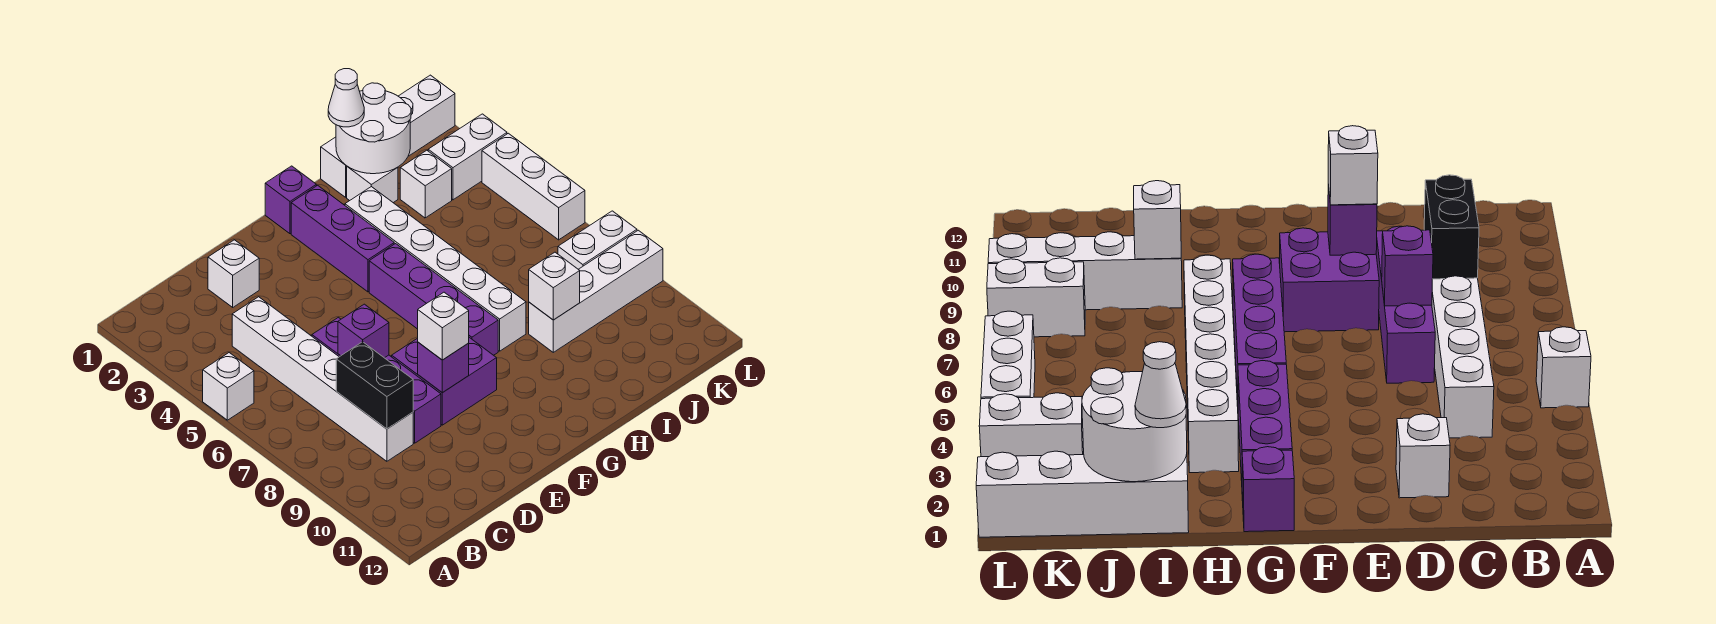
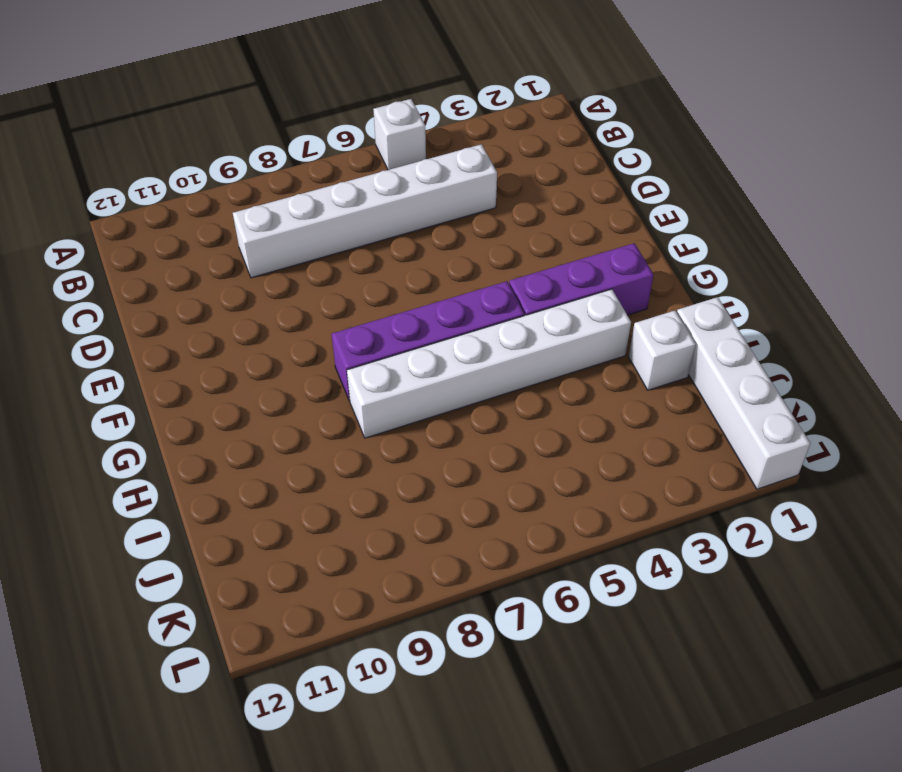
none -> white 1x1 brick [208,240,259,307]
none -> purple 1x4 brick [312,317,441,443]
none -> purple 2x2 brick [392,337,497,425]

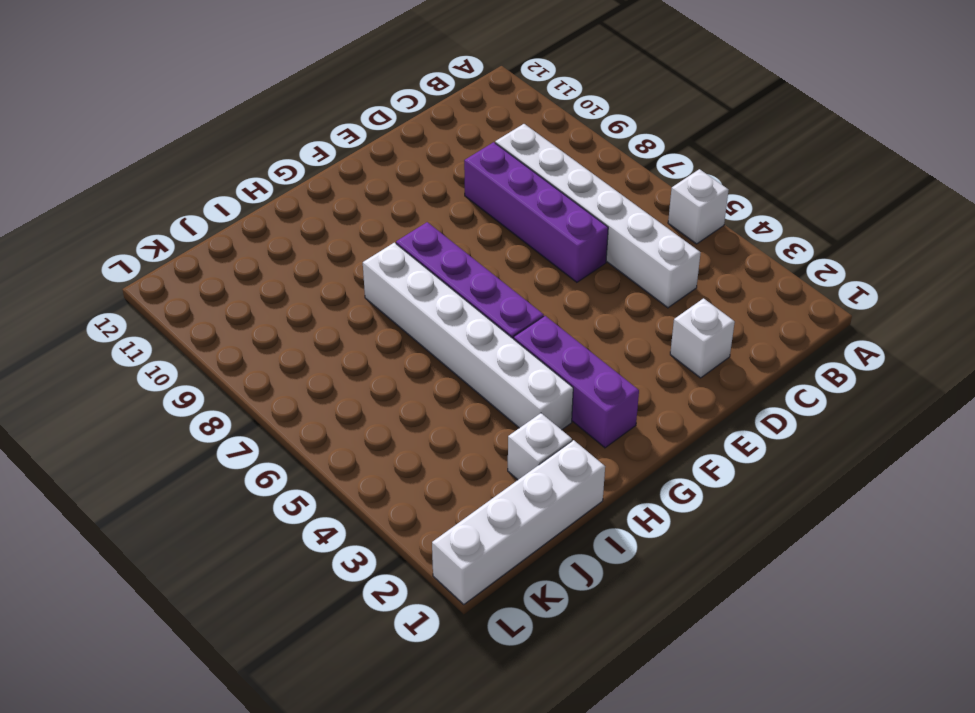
none -> purple 2x2 brick [392,337,497,425]
none -> purple 1x1 brick [265,166,316,234]
none -> white 1x4 brick [529,230,663,352]

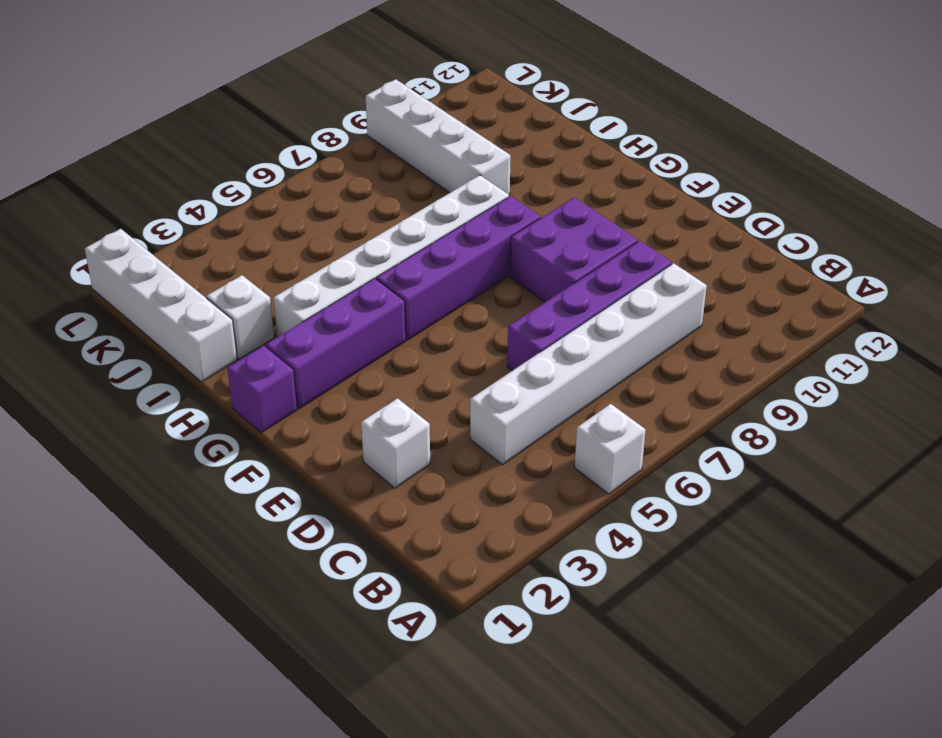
none -> white 1x1 brick [400,150,452,218]
none -> white 1x2 brick [428,114,507,200]
none -> white 1x2 brick [558,211,637,269]

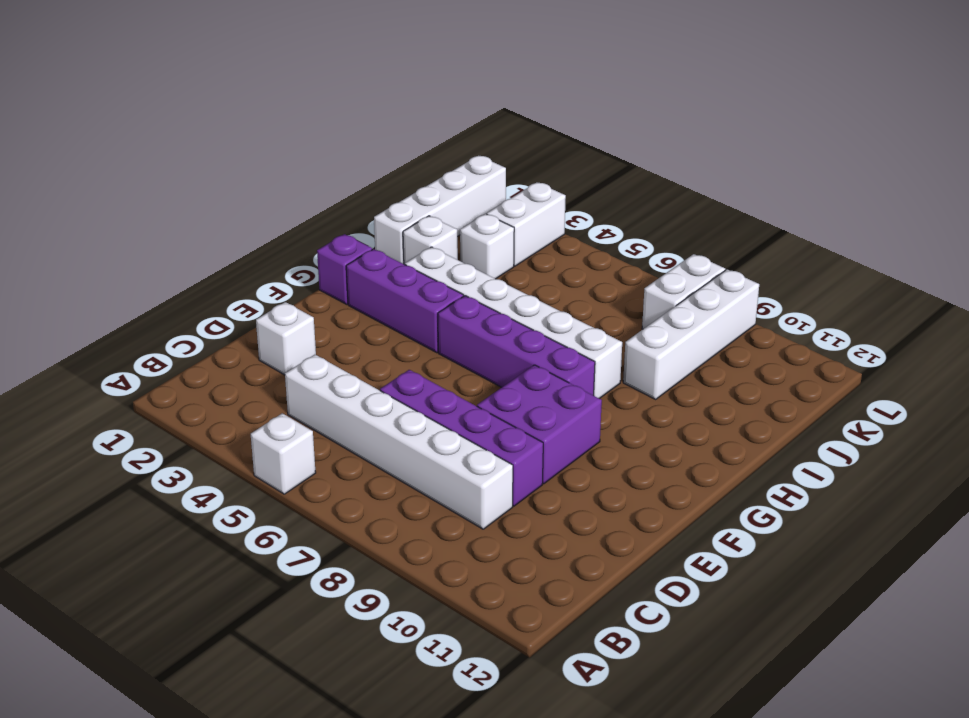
none -> white 1x3 brick [482,133,585,240]
none -> black 1x2 brick [336,342,413,429]
none -> purple 1x1 brick [338,304,389,358]

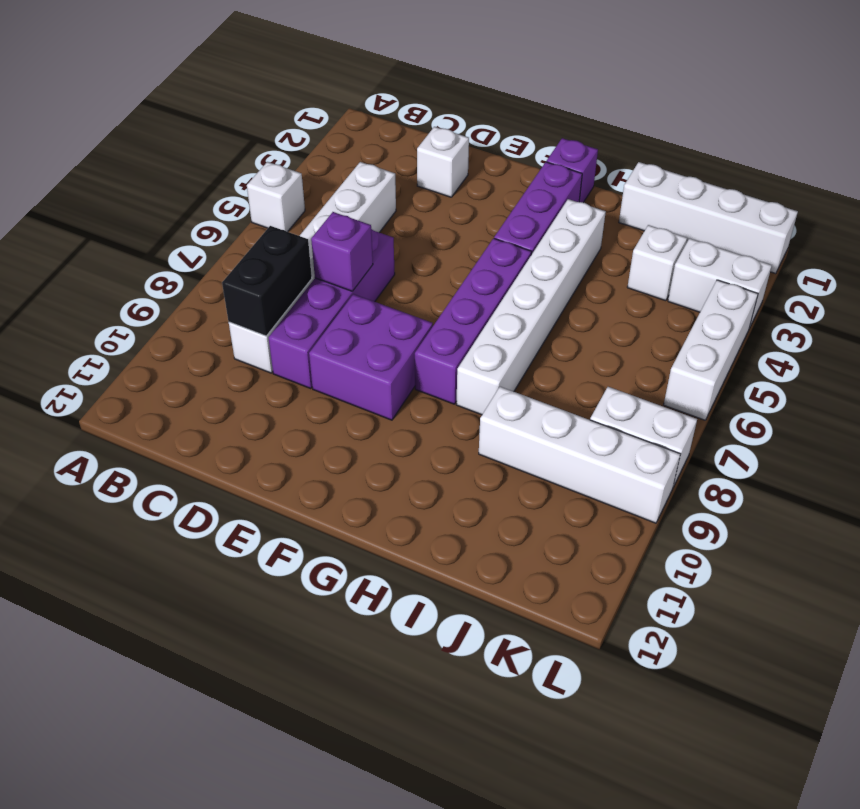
none -> white 1x1 brick [347,166,398,203]
none -> purple 1x1 brick [418,342,469,393]
none -> white 2x2 round brick [336,83,411,174]

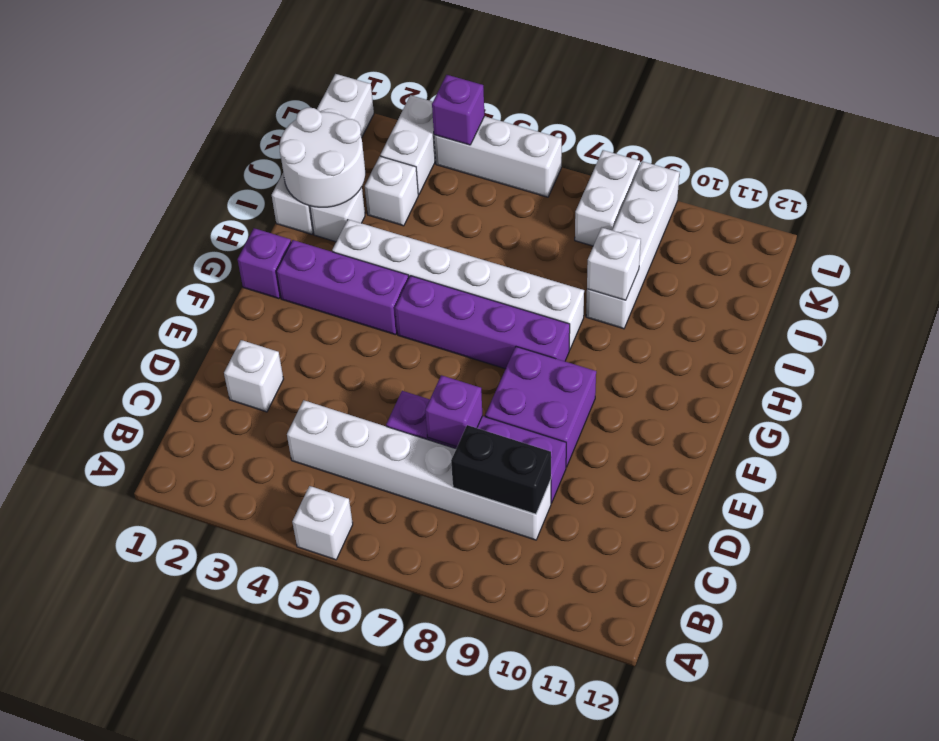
purple 1x1 brick [432,75,484,145] -> purple 1x1 brick moved to [418,342,469,393]
none -> white 1x1 brick [418,292,469,360]
none -> white 1x1 cone [328,69,364,127]

